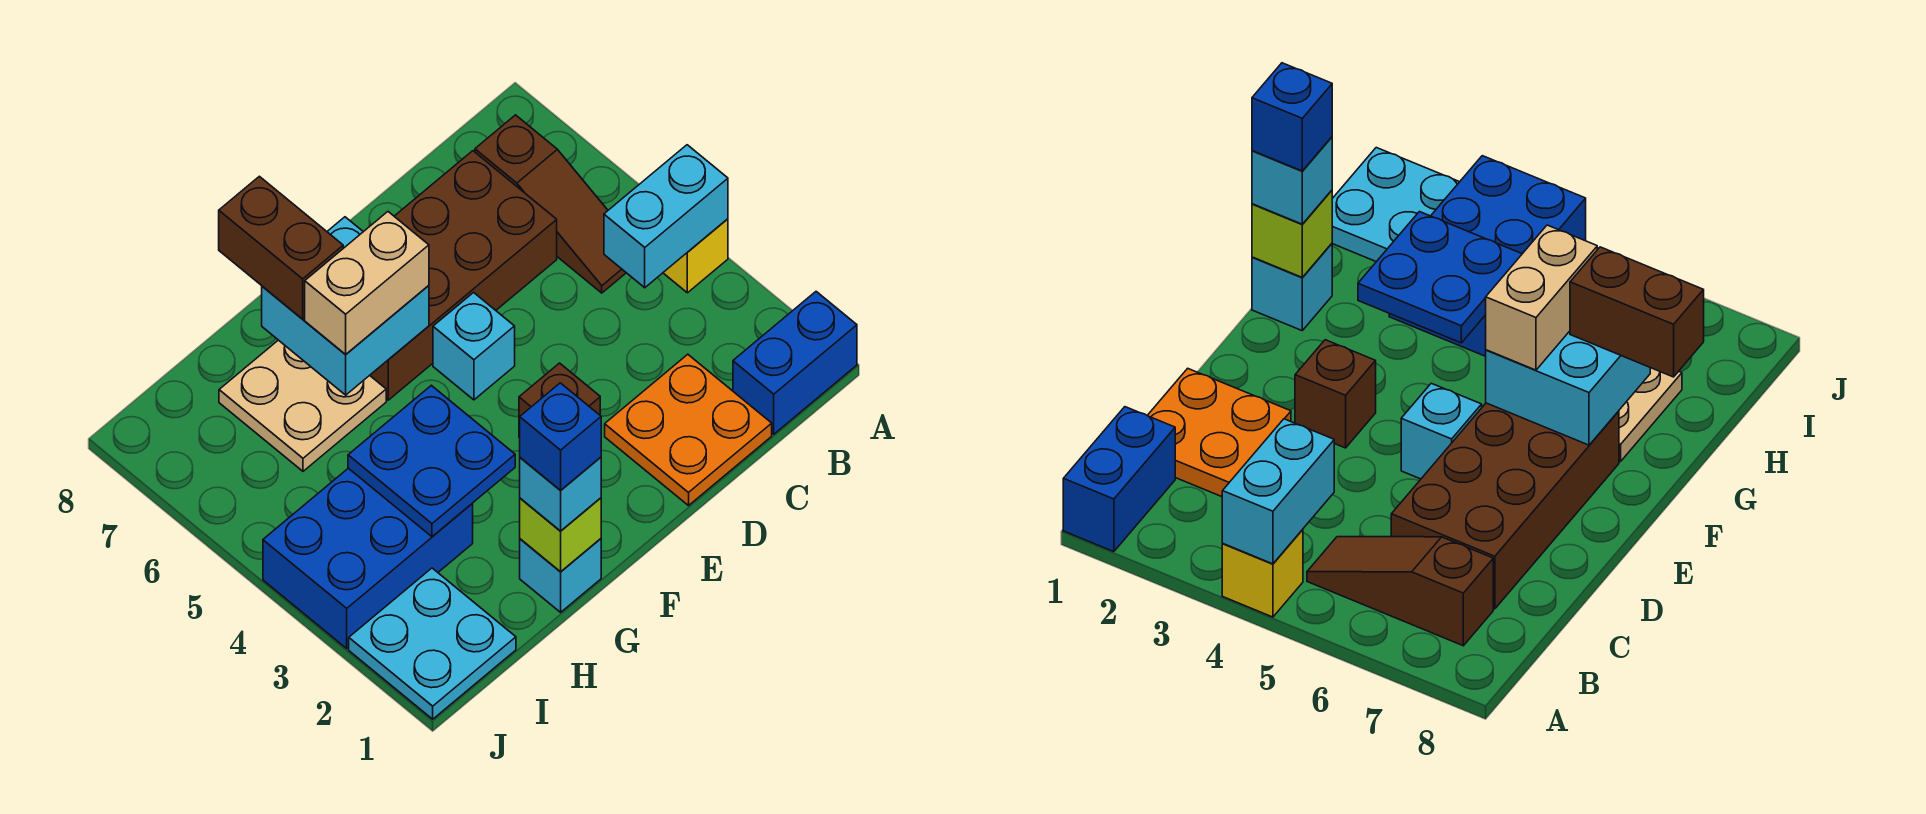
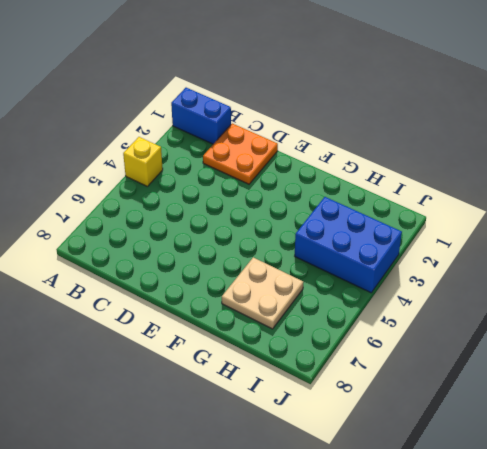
none -> brown 1x3 slope [475,115,626,293]
none -> brown 2x4 brick [370,151,557,400]
none -> brown 1x1 brick [519,363,600,438]

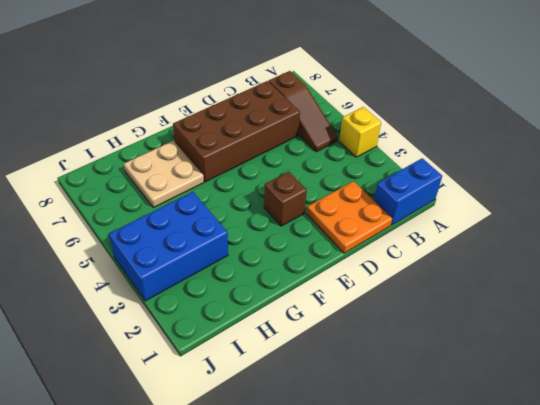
none -> cyan 1x1 brick [433,293,515,400]
none -> cyan 1x1 brick [520,539,601,612]
none -> cyan 2x2 plate [349,568,516,719]

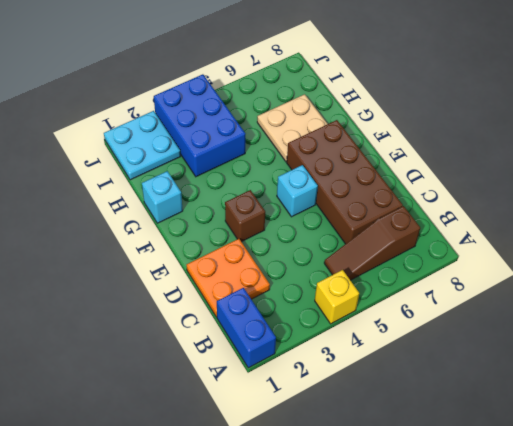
none -> cyan 1x2 brick [604,145,728,288]
none -> cyan 2x2 brick [262,217,429,395]
none -> lime 1x1 brick [520,498,601,572]

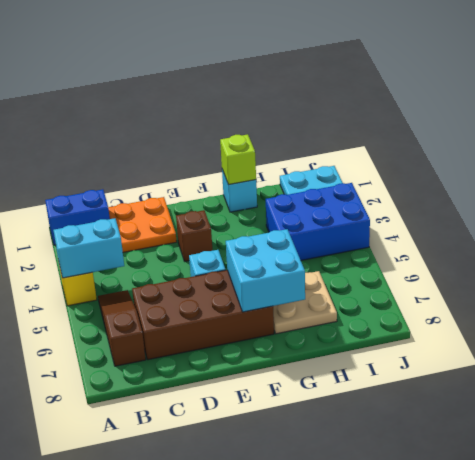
none -> blue 2x2 plate [348,385,515,537]
none -> tan 1x2 brick [305,212,429,355]
none -> cyan 1x1 brick [520,457,601,531]

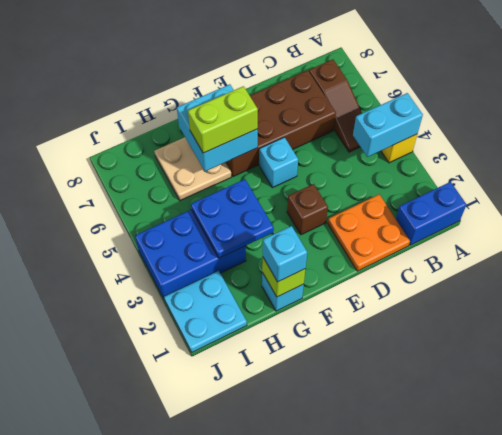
lime 1x2 brick [188,86,258,153] -> tan 1x2 brick [305,212,429,355]
none -> brown 1x2 brick [219,176,343,319]
none -> blue 1x1 brick [520,383,601,490]

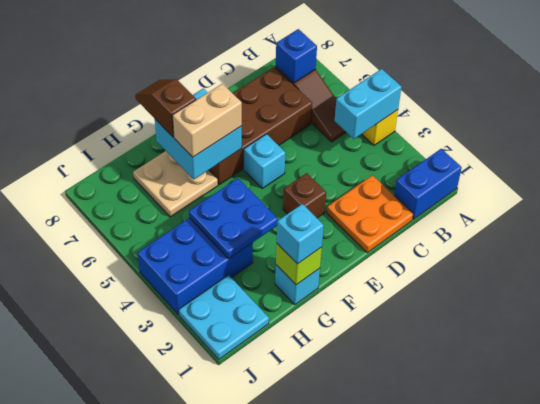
blue 1x1 brick [276,29,317,83] -> blue 1x1 brick moved to [520,383,601,490]
brown 1x2 slope [135,79,196,137] -> brown 1x2 brick [219,176,343,319]

